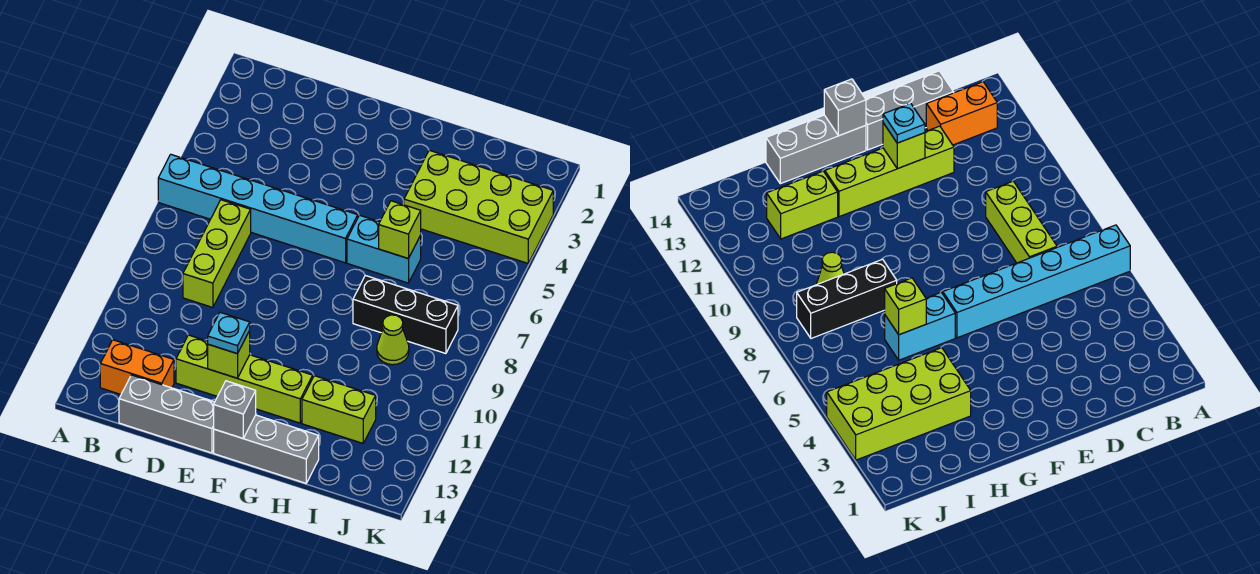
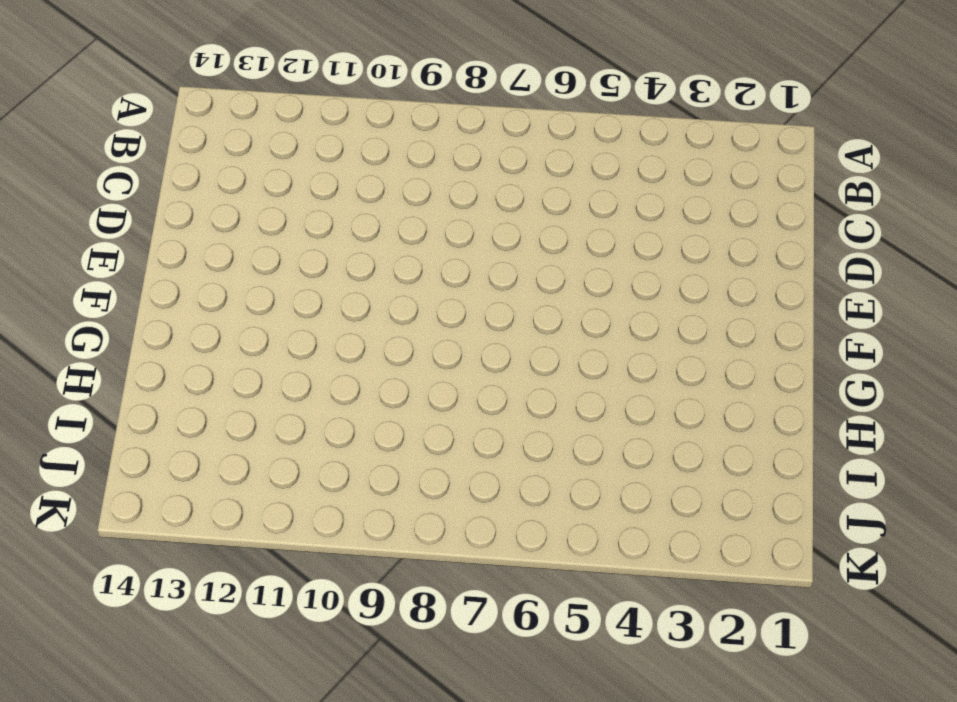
none -> cyan 1x6 brick [158,154,358,263]
none -> orange 1x2 brick [100,340,174,394]
none -> lime 1x3 brick [183,200,251,307]

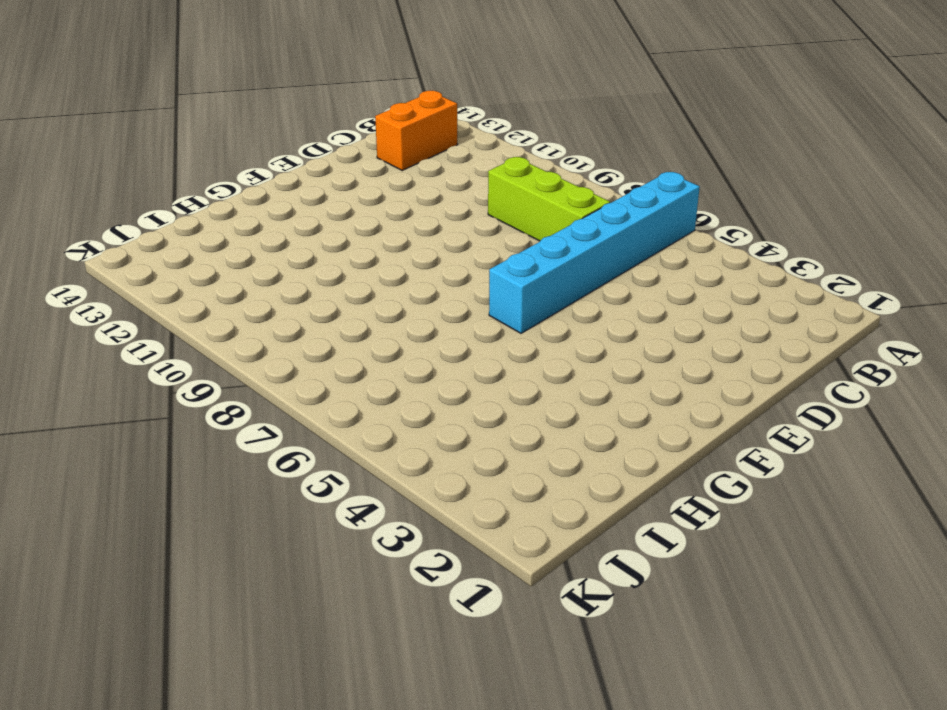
none -> grey 1x3 brick [119,375,215,453]
none -> lime 1x4 brick [176,335,313,423]
none -> grey 1x3 brick [214,415,319,483]

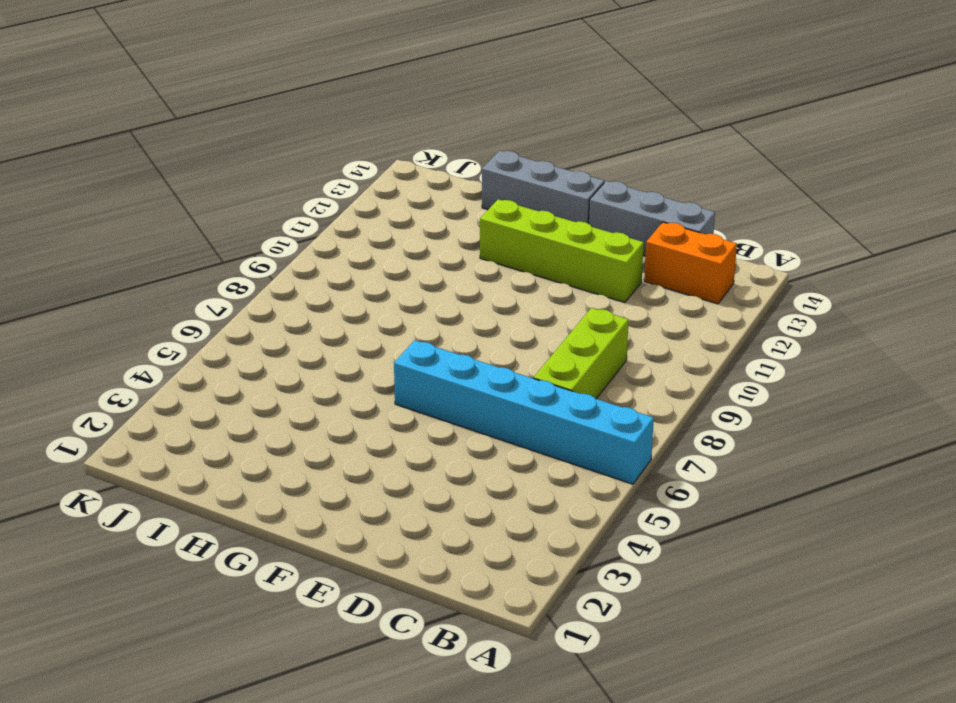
none -> cyan 1x2 brick [347,215,421,283]
none -> lime 2x4 brick [404,150,553,263]
none -> black 1x3 brick [353,276,458,354]

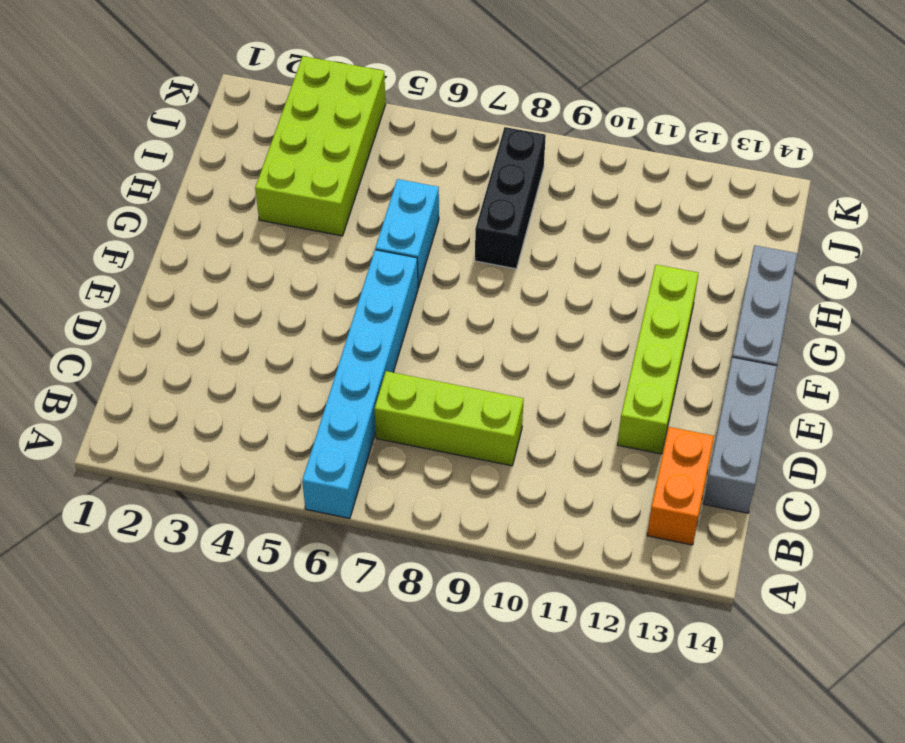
none -> lime 1x2 brick [302,376,376,443]
none -> lime 1x1 cone [377,315,409,365]
none -> lime 1x1 brick [208,331,250,378]

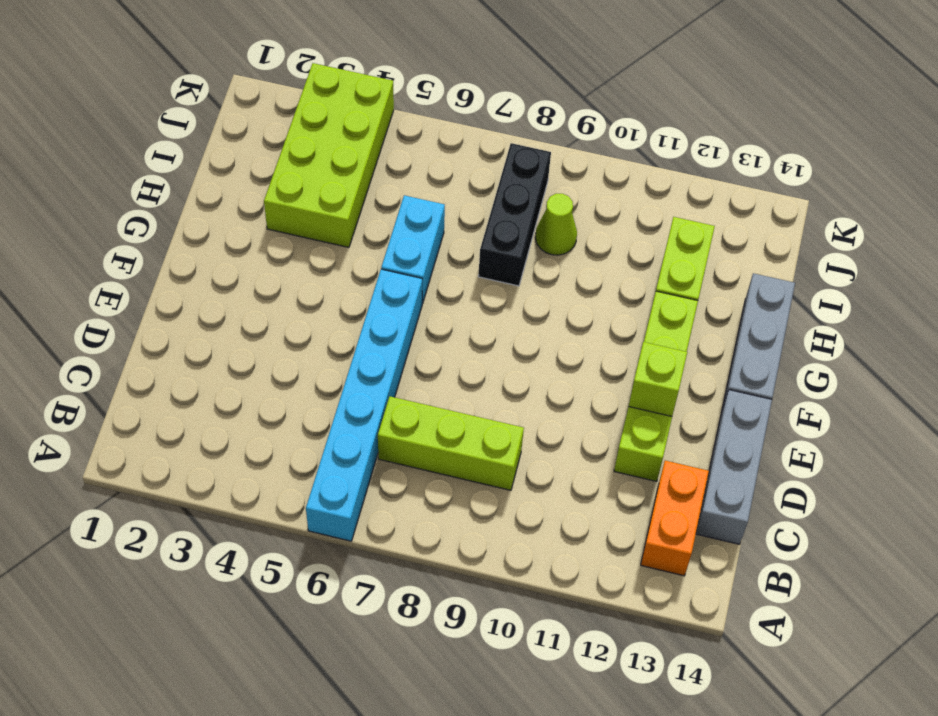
none -> grey 1x1 brick [214,381,256,438]
none -> lime 1x1 brick [379,201,421,259]
none -> cyan 1x1 plate [208,312,250,354]

